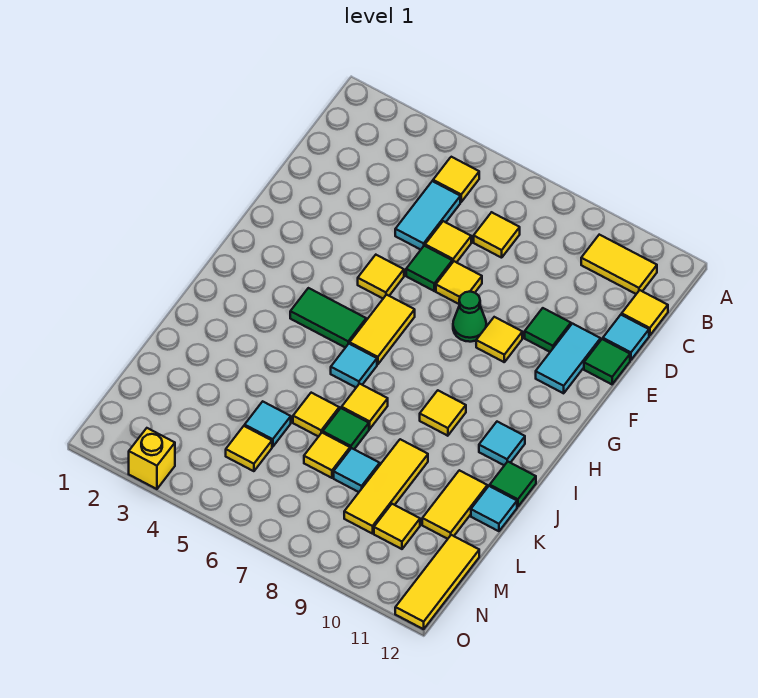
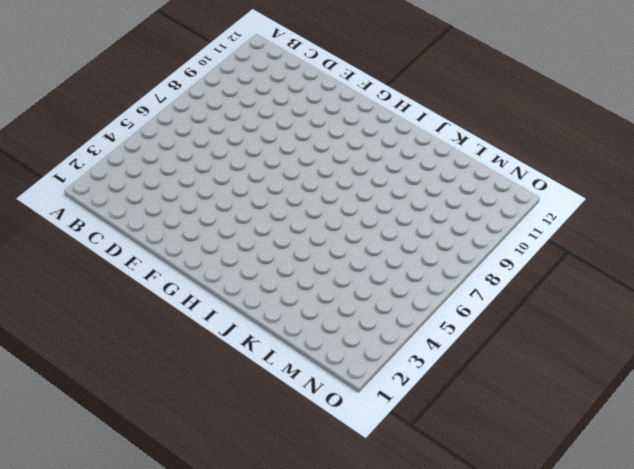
none -> yellow 1x1 tile [433,157,479,202]
none -> yellow 1x2 tile [581,235,657,294]
none -> cyan 1x2 tile [395,181,460,250]
none -> yellow 1x1 tile [474,212,520,258]

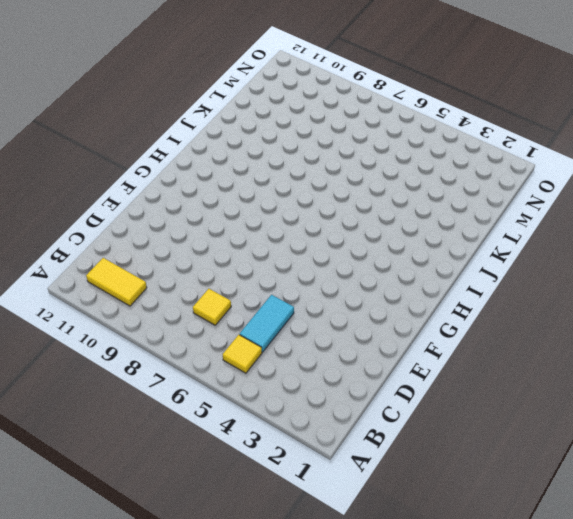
none -> yellow 1x1 tile [622,290,668,336]
none -> yellow 1x1 tile [425,221,471,263]
none -> cyan 1x1 tile [603,315,649,360]
none -> green 1x1 tile [406,246,452,291]

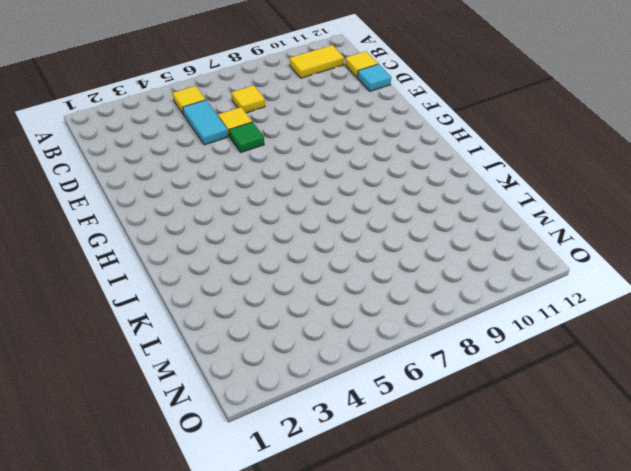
none -> yellow 1x1 tile [436,261,482,304]
none -> green 1x1 tile [525,308,571,352]
none -> cyan 1x2 tile [536,324,601,393]
none -> green 1x1 tile [584,339,630,384]

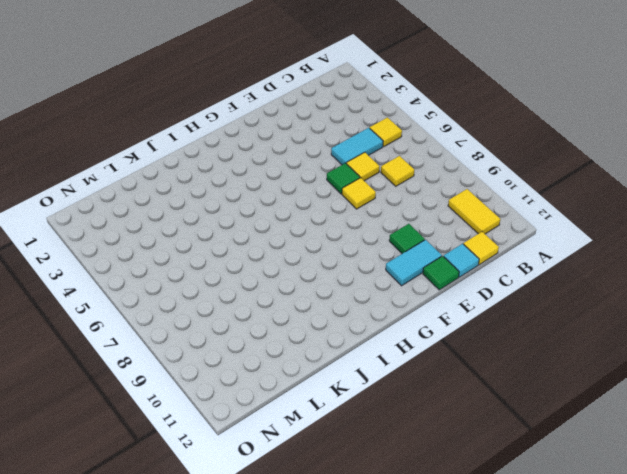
none -> yellow 1x1 tile [358,255,404,298]
none -> green 1x1 cone [453,292,486,342]
none -> yellow 1x1 tile [476,317,522,362]
none -> yellow 1x2 tile [350,295,415,365]

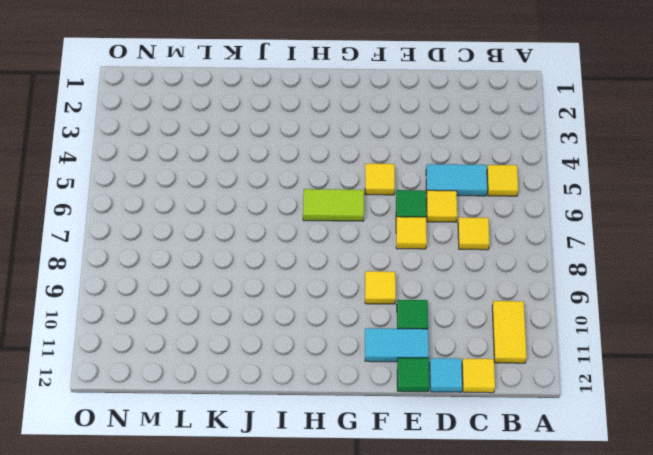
lime 1x2 tile [303,189,364,221] -> yellow 1x2 tile [350,295,415,365]
none -> green 1x1 cone [453,292,486,342]
none -> green 1x2 tile [290,288,366,348]
none -> cyan 1x1 tile [331,344,377,387]
none -> yellow 1x1 tile [420,390,466,436]

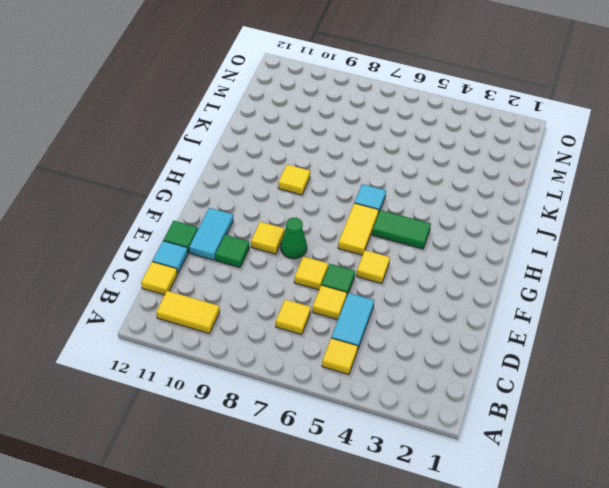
none -> cyan 1x1 tile [479,422,525,465]
none -> yellow 1x1 tile [342,384,388,429]
none -> green 1x1 tile [490,462,536,507]
none -> yellow 1x1 tile [293,393,339,437]

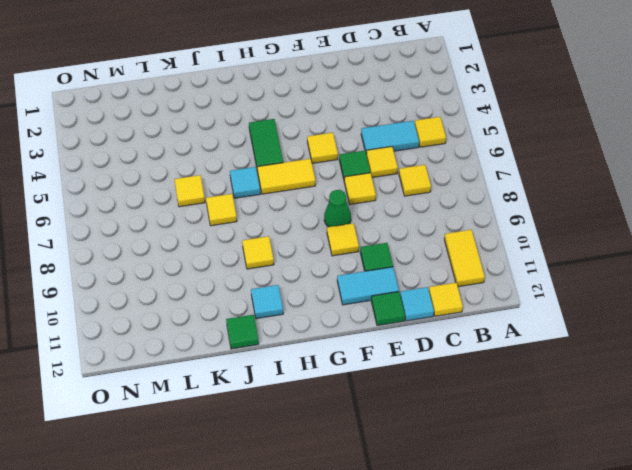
none -> green 1x1 tile [323,408,369,449]
none -> yellow 1x3 tile [344,439,428,534]
none -> yellow 1x2 tile [422,470,487,539]
none -> cyan 1x1 tile [471,486,517,531]

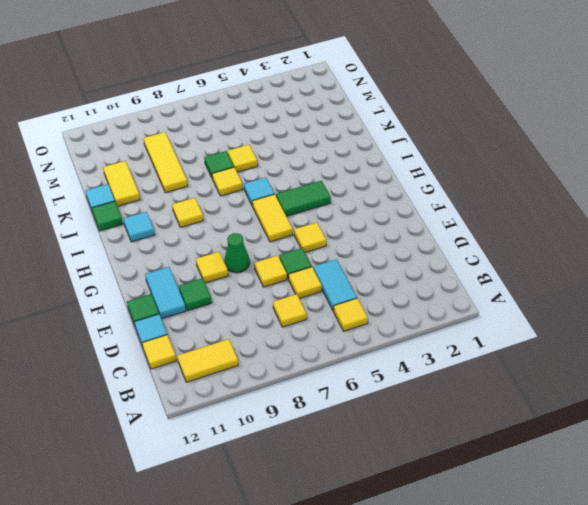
none -> cyan 1x1 tile [245,401,291,447]
none -> yellow 1x1 tile [304,433,350,478]
none -> cyan 1x1 tile [334,448,380,492]
none -> yellow 1x1 tile [226,426,272,471]

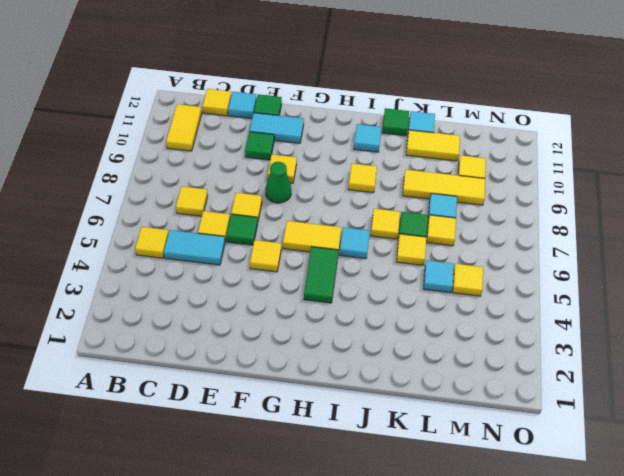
none -> yellow 1x3 tile [395,535,479,629]
none -> yellow 1x1 brick [129,428,175,489]

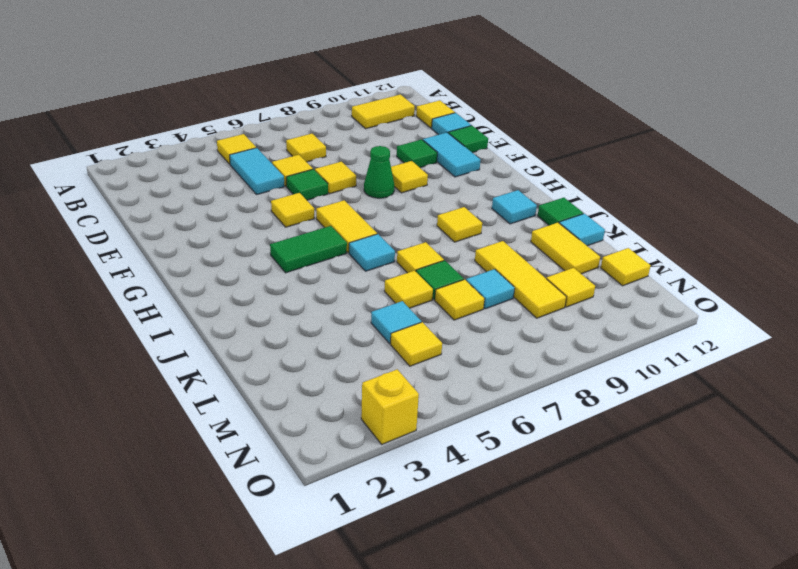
yellow 1x1 tile [601,248,651,286] -> yellow 1x3 tile [395,535,479,629]

